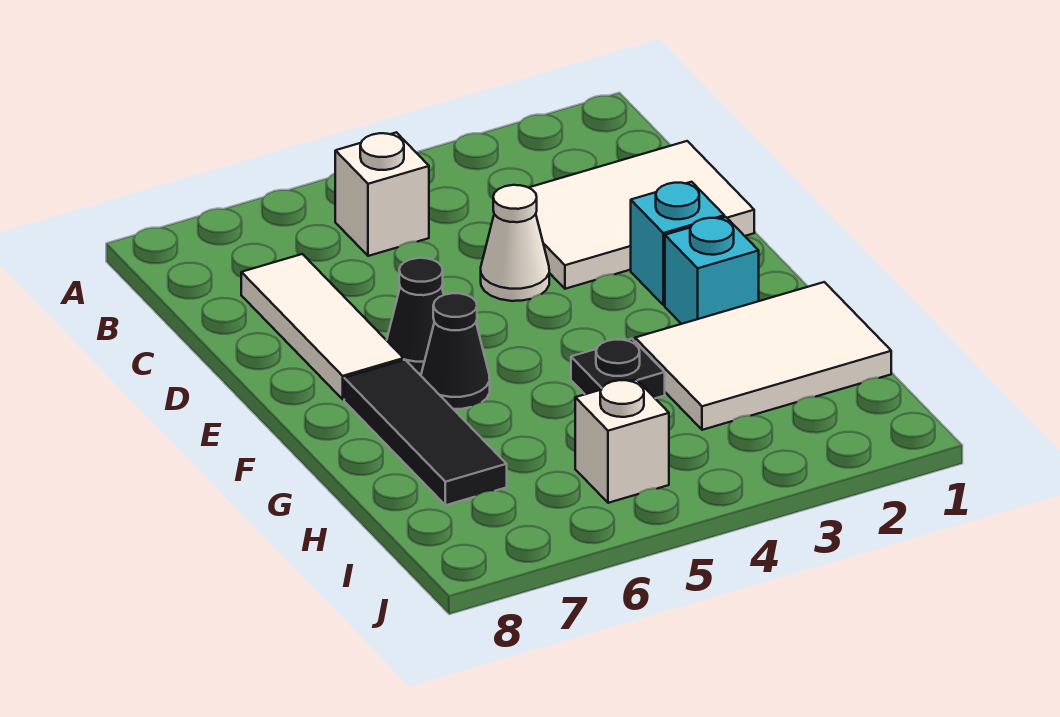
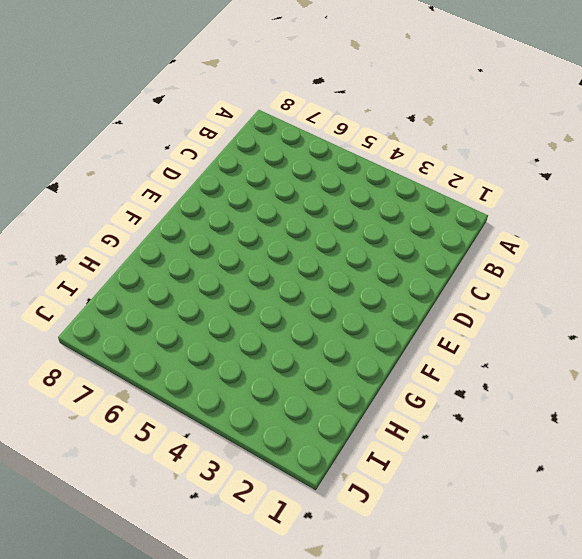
none -> white 1x1 brick [335,132,429,256]
none -> white 2x3 tile [529,141,754,289]
none -> white 1x3 tile [241,254,404,399]

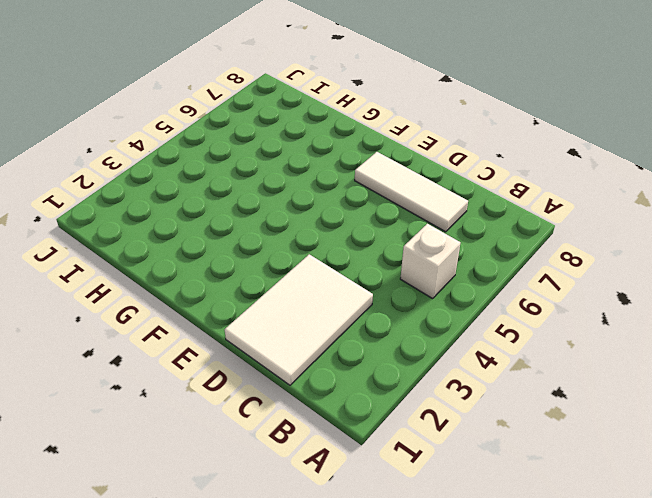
none -> white 1x1 cone [481,185,549,301]
none -> cyan 1x1 brick [631,182,724,305]
none -> black 1x1 cone [387,258,444,374]

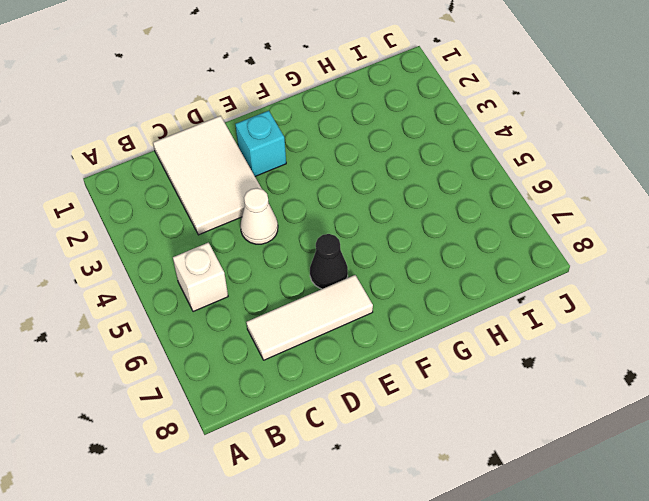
none -> cyan 1x1 brick [665,217,759,324]
none -> black 1x1 cone [421,293,490,409]
none -> black 1x3 tile [344,360,507,505]

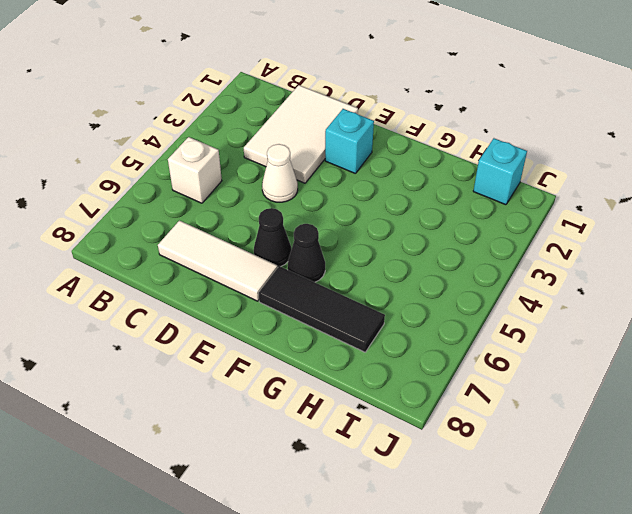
cyan 1x1 brick [473,138,527,205] -> cyan 1x1 brick moved to [665,217,759,324]
none -> white 2x3 tile [635,282,891,430]
none -> black 1x1 plate [571,339,665,398]
none -> white 1x1 brick [575,379,669,503]

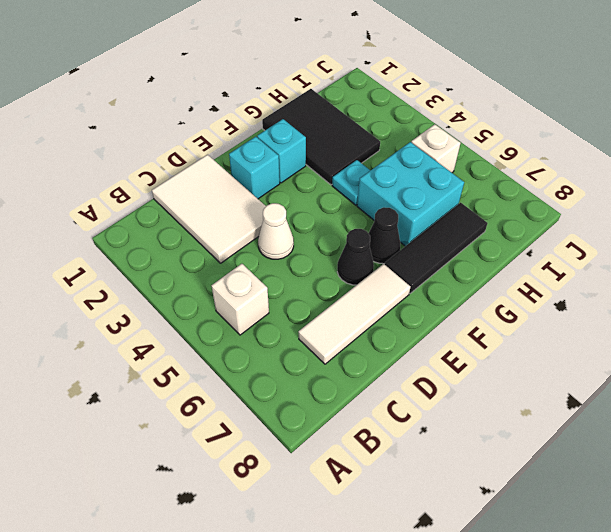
black 2x3 tile [262,89,380,185] -> white 2x3 tile [635,282,891,430]
cyan 1x1 plate [332,160,370,205] -> black 1x1 plate [571,339,665,398]
cyan 2x2 brick [357,142,464,246] -> none

